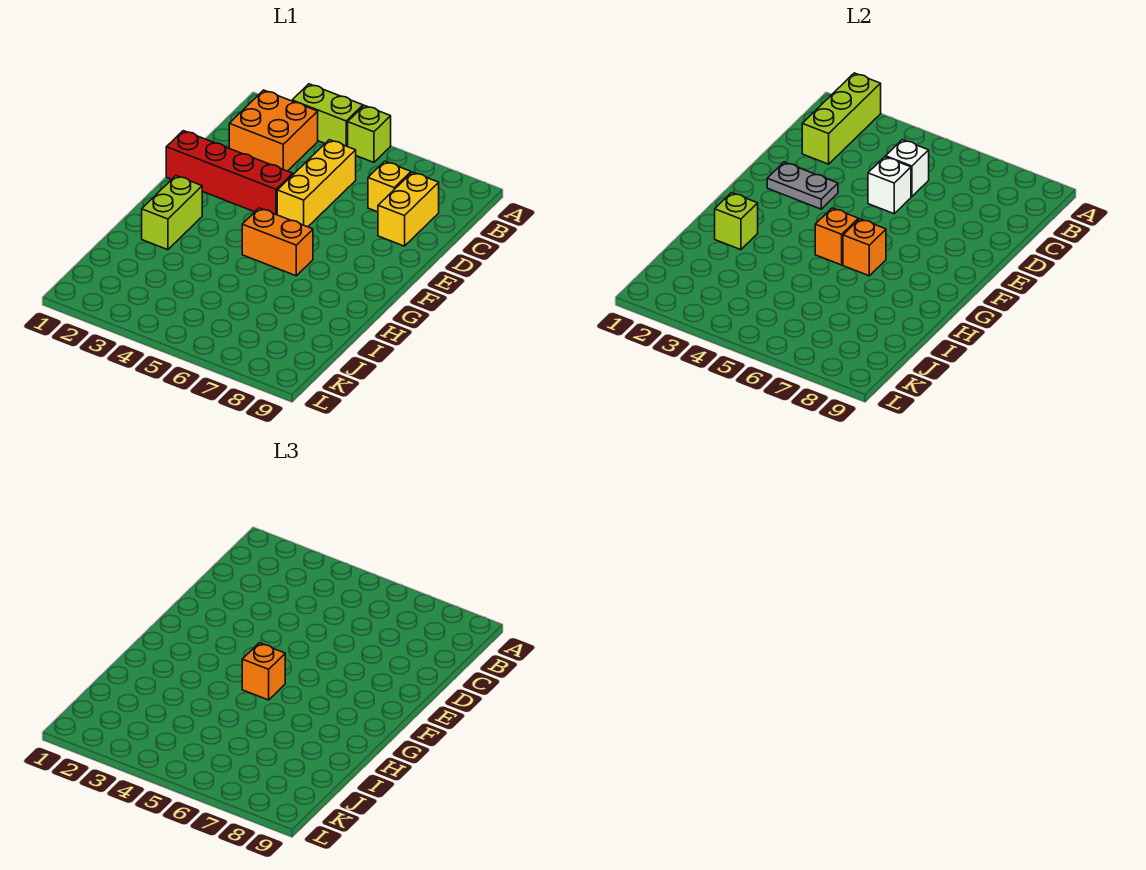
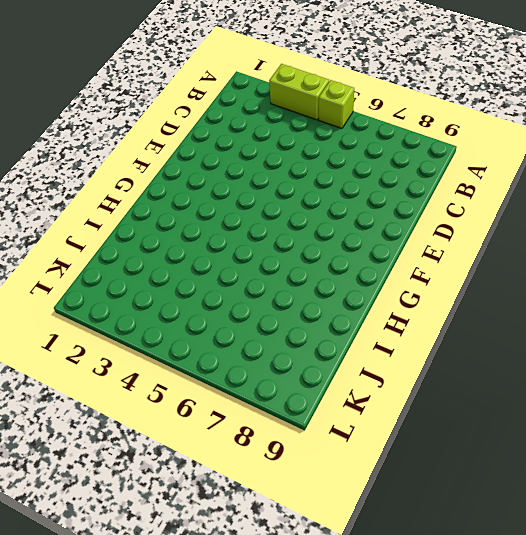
none -> orange 2x2 brick [229,90,318,171]
none -> yellow 1x3 brick [277,140,356,227]
none -> yellow 1x1 brick [368,161,411,212]

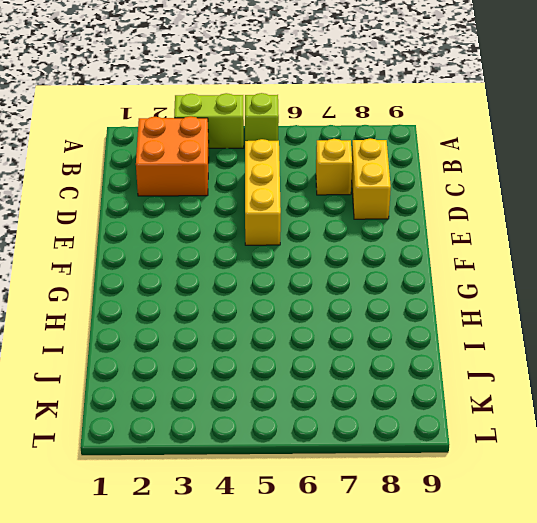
none -> red 1x4 brick [166,131,293,215]
none -> lime 1x2 brick [142,176,202,250]
none -> orange 1x2 brick [242,208,313,276]

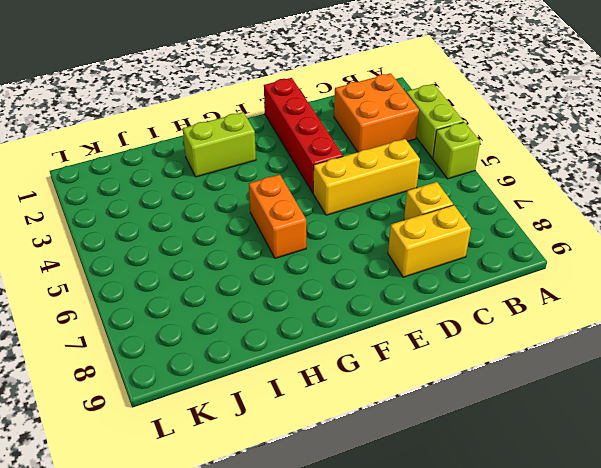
none -> lime 1x3 brick [802,73,881,164]
none -> white 1x1 brick [886,140,929,197]
none -> white 1x1 brick [868,157,911,214]

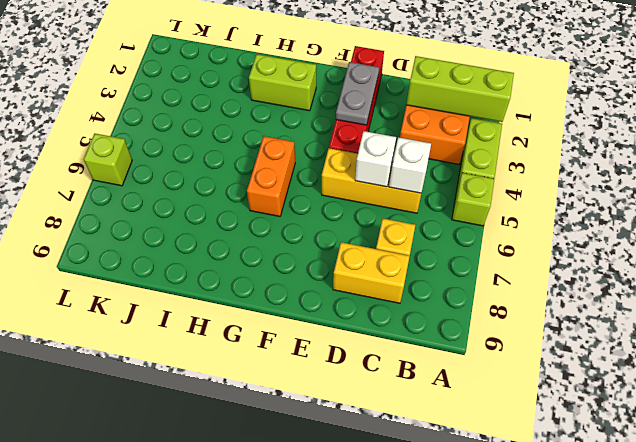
lime 1x1 brick [84,134,132,186] -> lime 1x1 brick moved to [715,193,758,250]
none -> orange 1x1 brick [815,208,858,265]
none -> orange 1x1 brick [843,219,886,276]
none -> orange 1x1 brick [242,643,285,700]

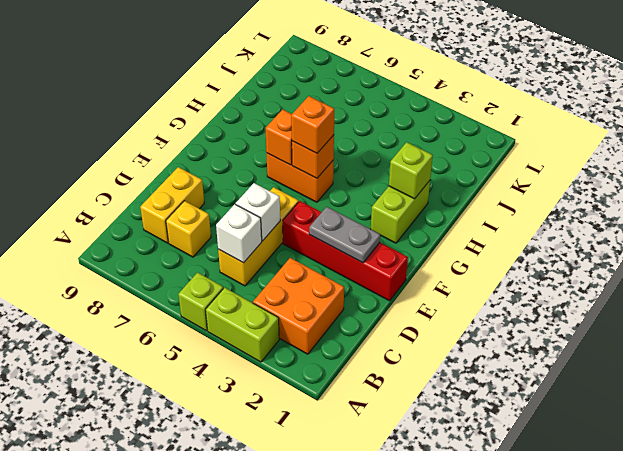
none -> lime 1x3 brick [802,73,881,164]

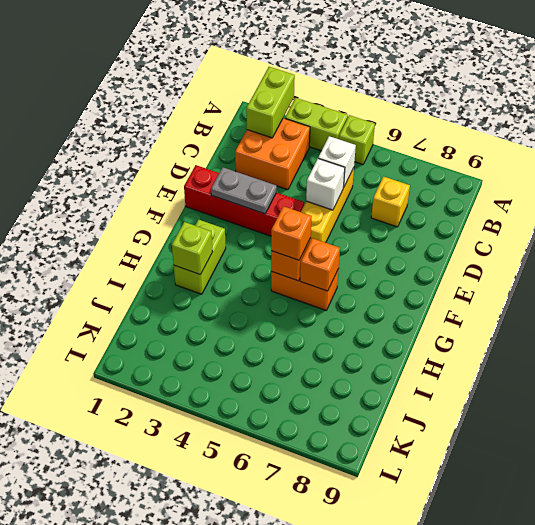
lime 1x2 brick [246,67,295,138] -> lime 1x3 brick [802,73,881,164]
none -> yellow 1x2 brick [378,172,439,246]

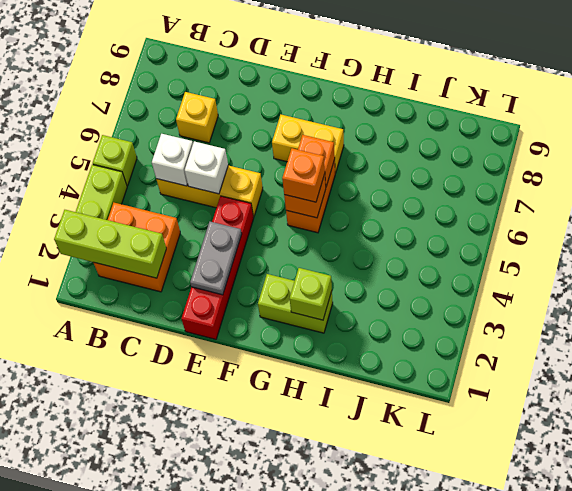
yellow 1x2 brick [272,115,344,173] -> yellow 1x2 brick moved to [378,172,439,246]

